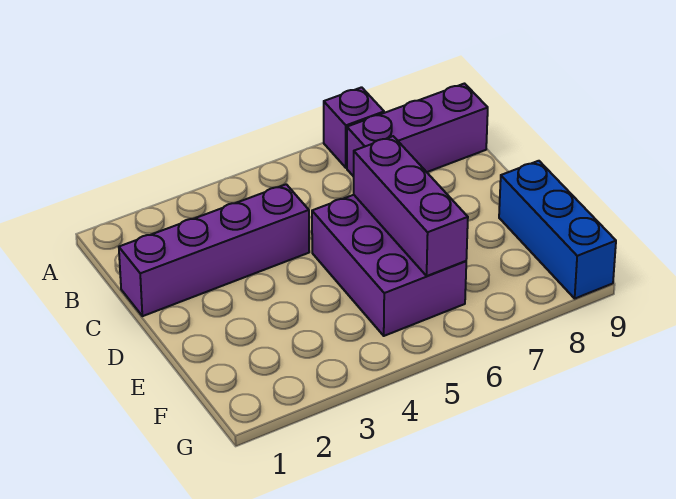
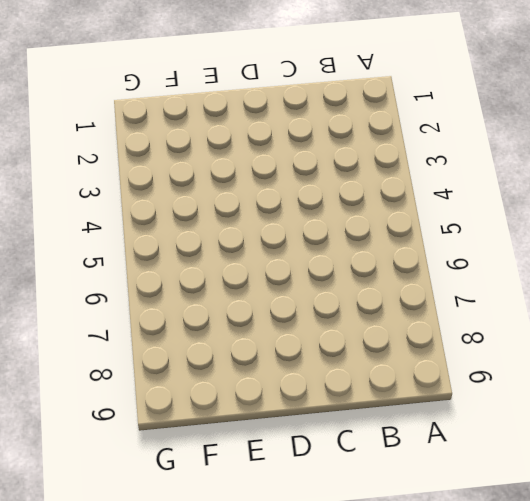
none -> purple 1x1 brick [324,87,384,168]
none -> purple 1x3 brick [347,84,488,177]

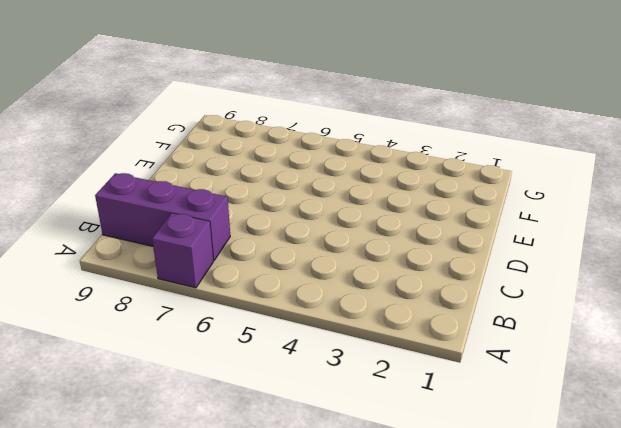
none -> purple 1x4 brick [119,184,309,316]
none -> purple 2x3 brick [312,195,466,336]

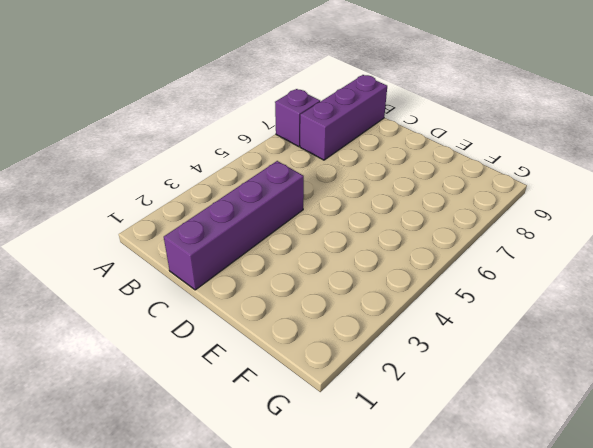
none -> purple 2x3 brick [312,195,466,336]
none -> blue 1x3 brick [499,161,616,298]

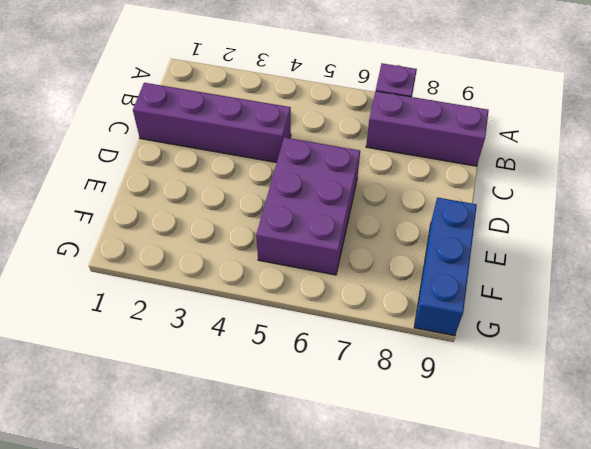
none -> purple 1x3 brick [354,136,468,276]

